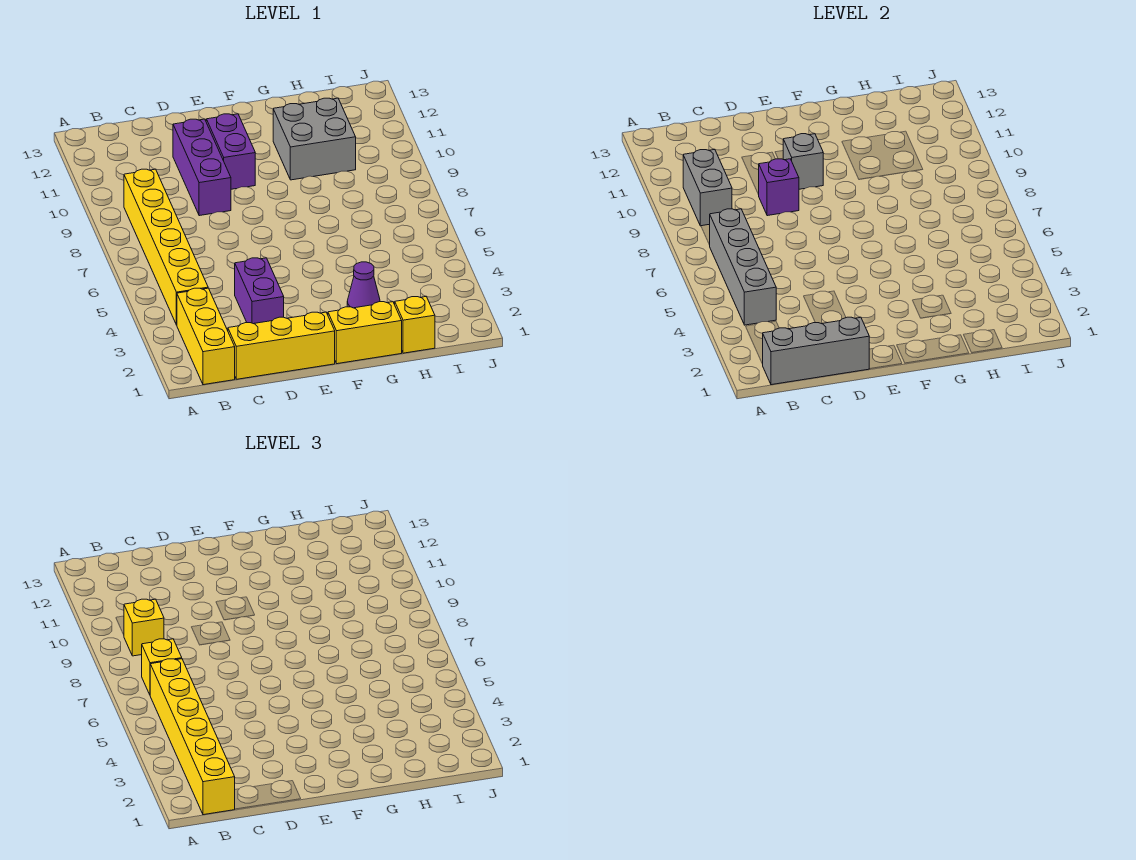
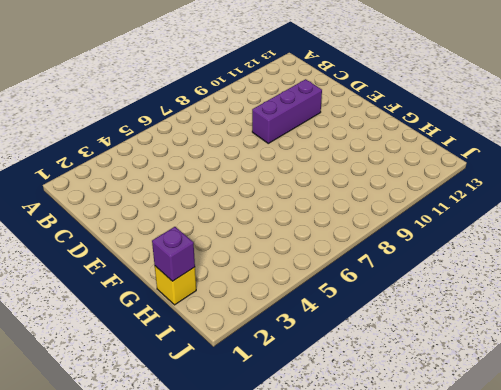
purple 1x1 brick [152,227,195,281] -> purple 1x1 brick moved to [758,159,799,216]
none -> yellow 1x3 brick [177,288,235,385]
none -> yellow 1x6 brick [124,169,208,325]
none -> yellow 1x3 brick [228,312,335,379]

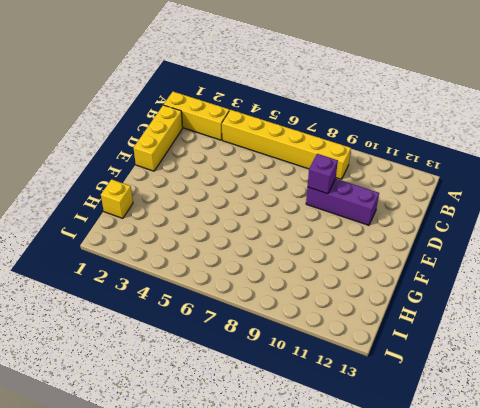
none -> purple 1x2 brick [235,258,284,324]
none -> purple 1x2 brick [206,114,255,189]
none -> yellow 1x2 brick [328,302,402,364]

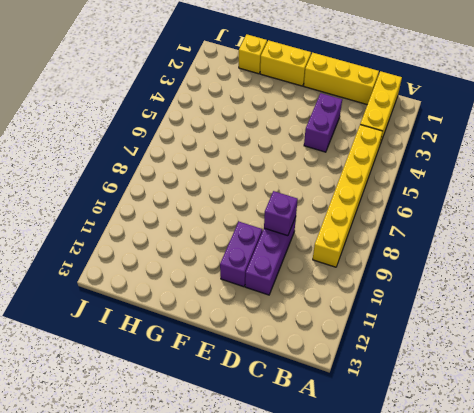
none -> purple 1x1 cone [347,262,380,308]
none -> grey 2x2 brick [273,98,356,180]
none -> grey 1x3 brick [763,317,869,385]

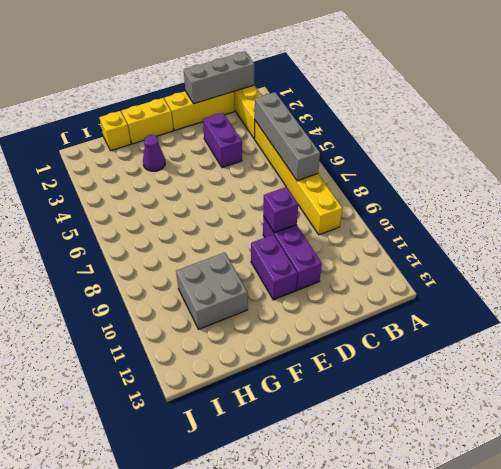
none -> grey 1x2 brick [683,149,732,226]
none -> grey 1x1 brick [783,134,823,189]
none -> yellow 1x6 brick [150,659,235,815]

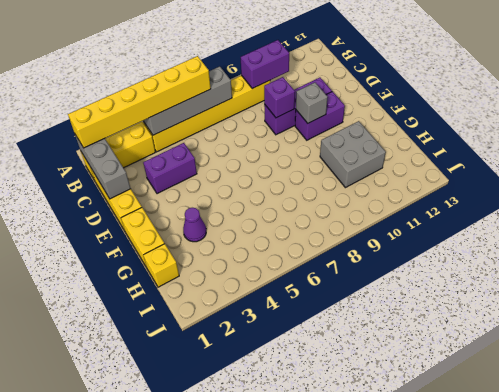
purple 1x2 brick [241,40,289,89] -> grey 1x2 brick [683,149,732,226]
none -> yellow 1x1 brick [142,639,182,695]
none -> yellow 1x1 brick [124,599,164,656]

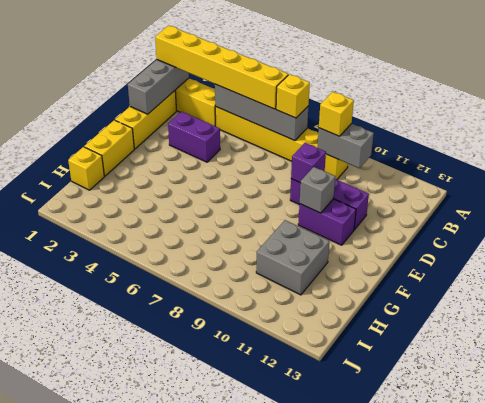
none -> purple 1x1 cone [347,262,380,308]

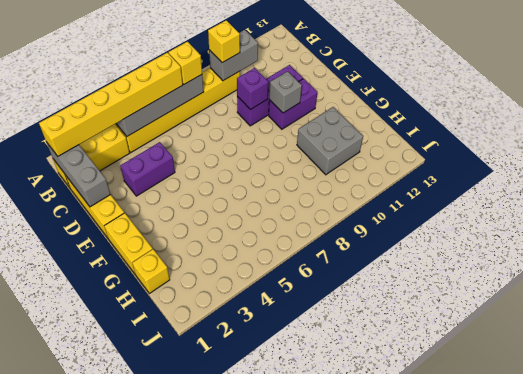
none -> purple 1x1 cone [347,262,380,308]

